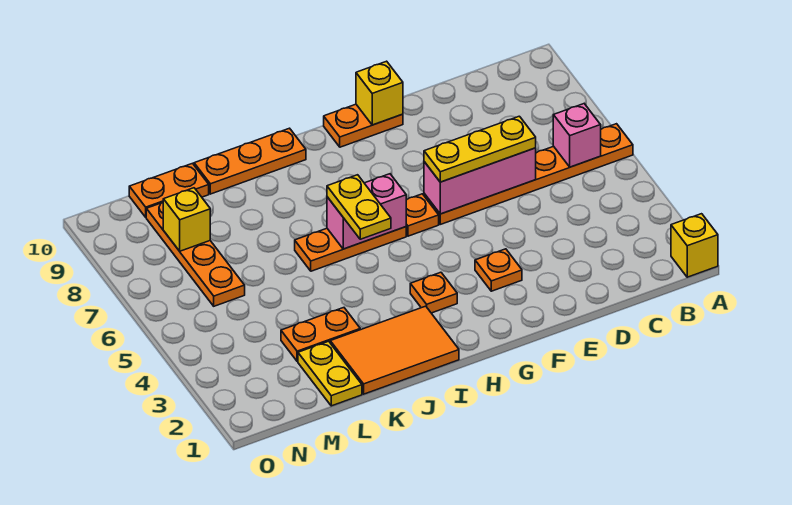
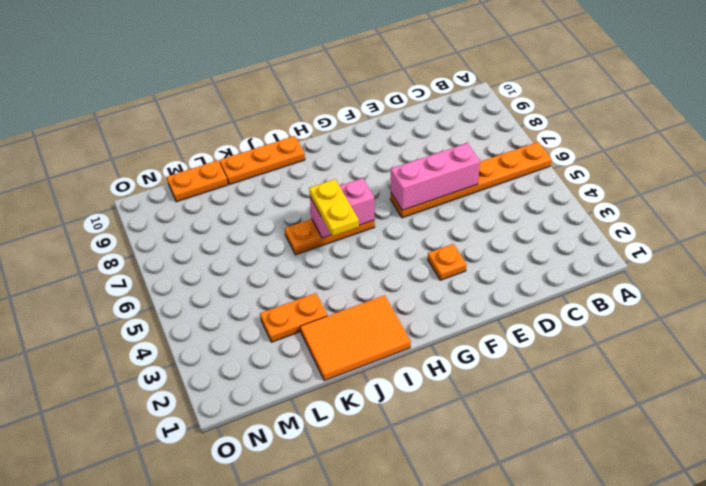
none -> yellow 1x1 brick [671,214,718,277]
none -> orange 1x2 plate [324,104,403,147]
none -> orange 1x1 plate [406,194,439,236]

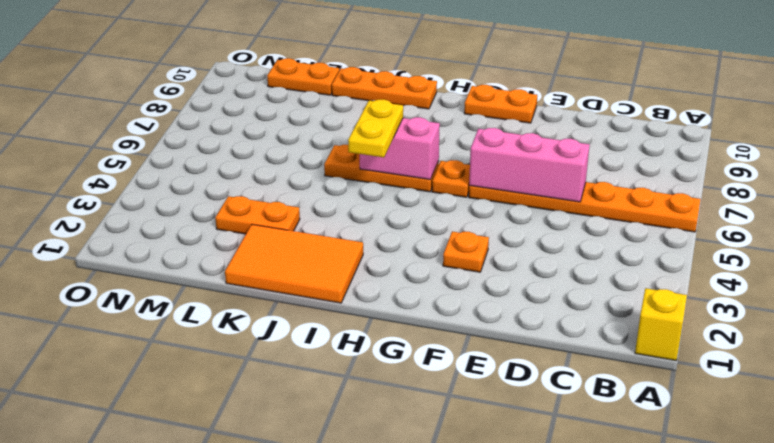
none -> orange 1x1 plate [410,272,457,313]
none -> yellow 1x2 plate [298,341,362,406]
none -> orange 1x4 plate [146,203,245,306]

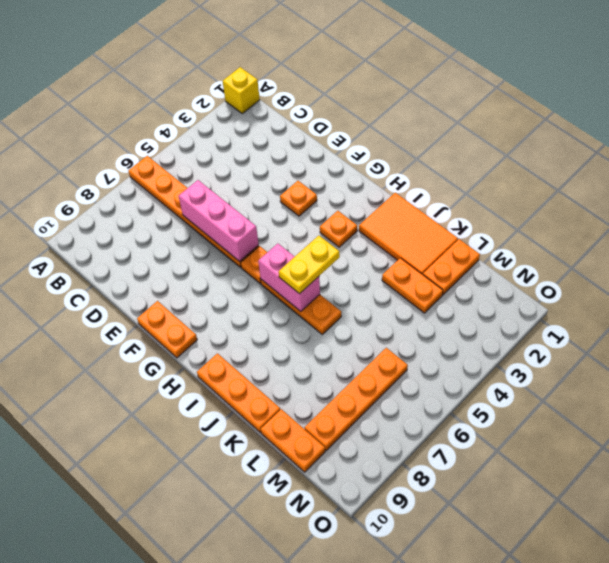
orange 1x2 plate [423,239,480,295] -> yellow 1x2 plate [298,341,362,406]
none -> pink 1x1 brick [553,104,601,167]
none -> yellow 1x1 brick [356,61,403,125]
none -> yellow 1x1 brick [163,188,210,251]

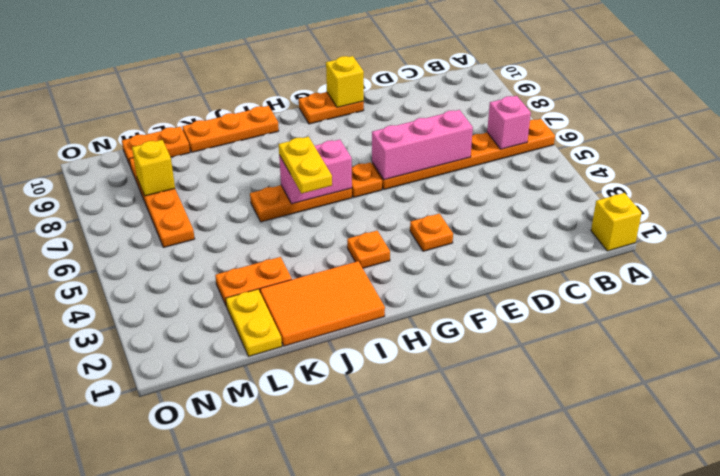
none -> yellow 1x3 plate [424,116,536,182]

